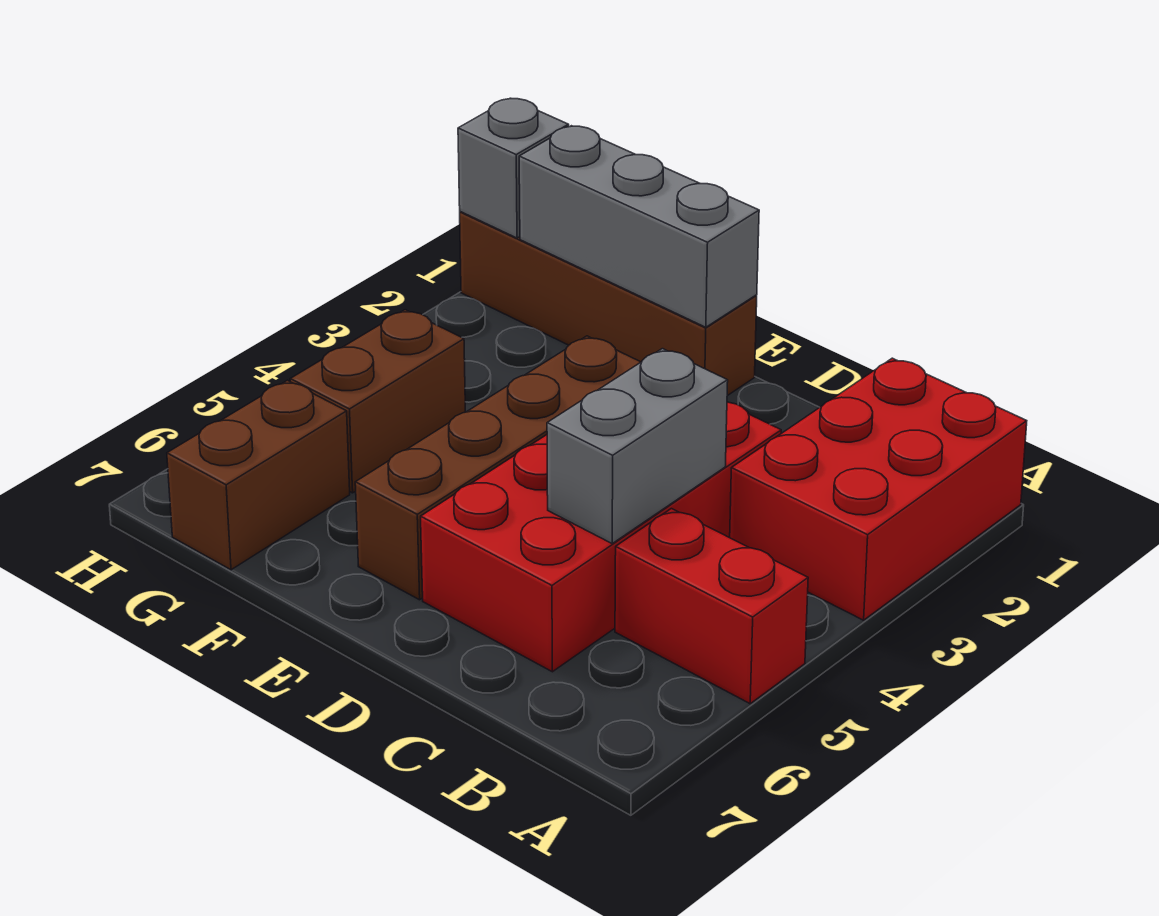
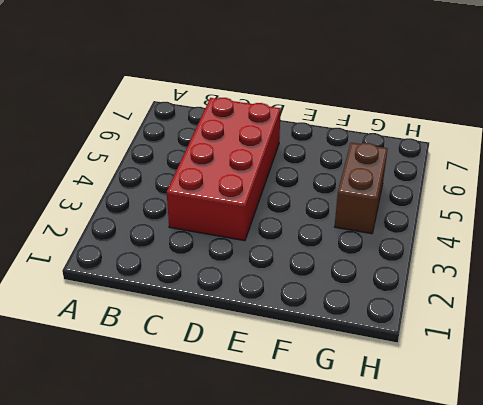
none -> red 2x3 brick [730,358,1027,620]
none -> red 1x2 brick [615,509,808,704]

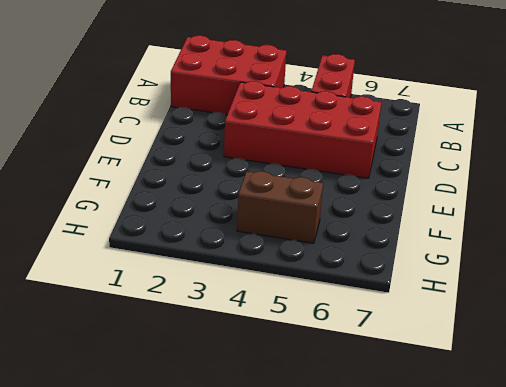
none -> brown 1x4 brick [460,212,757,396]
none -> brown 1x4 brick [355,336,641,600]

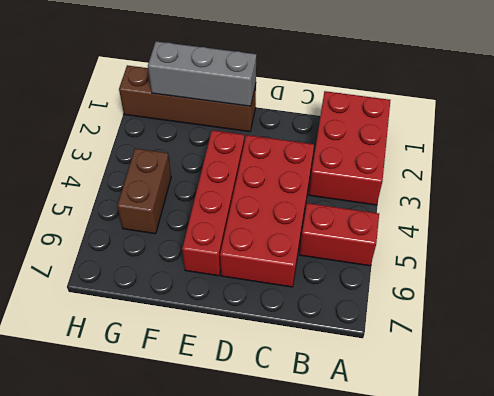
red 1x4 brick [182,130,244,276] -> brown 1x4 brick [355,336,641,600]
none -> brown 1x2 brick [167,380,350,570]
none -> grey 1x2 brick [547,349,728,543]

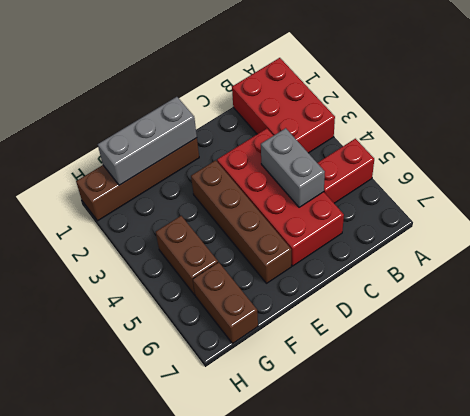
none -> grey 1x1 brick [458,98,569,238]

